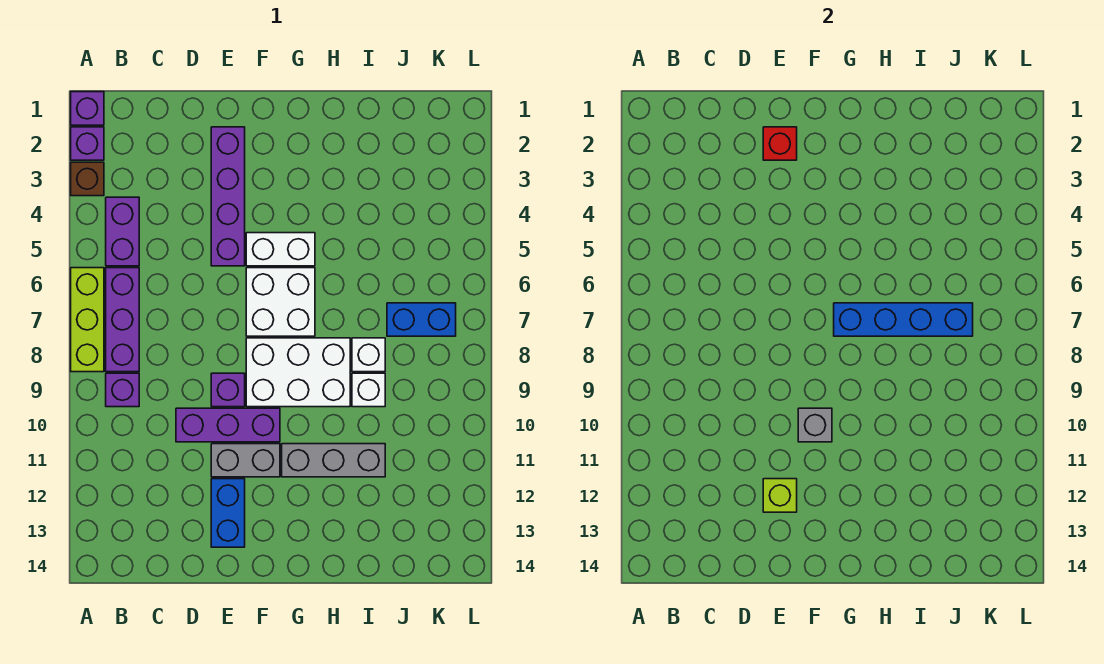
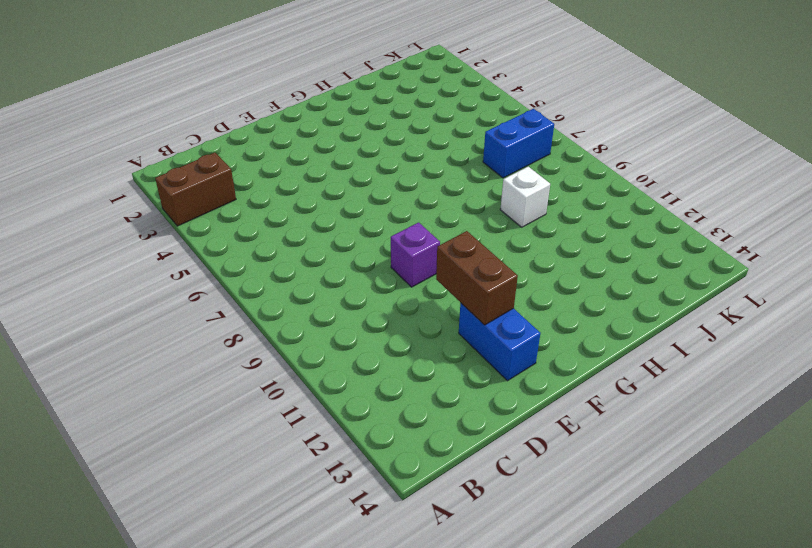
brown 1x2 brick [155,152,236,226] -> brown 1x1 brick [71,162,104,196]
brown 1x2 brick [436,231,518,325] -> lime 1x1 brick [763,479,797,512]
none -> purple 1x1 brick [71,92,104,125]
none -> purple 1x1 brick [71,127,104,160]
none -> lime 1x3 brick [71,268,104,372]

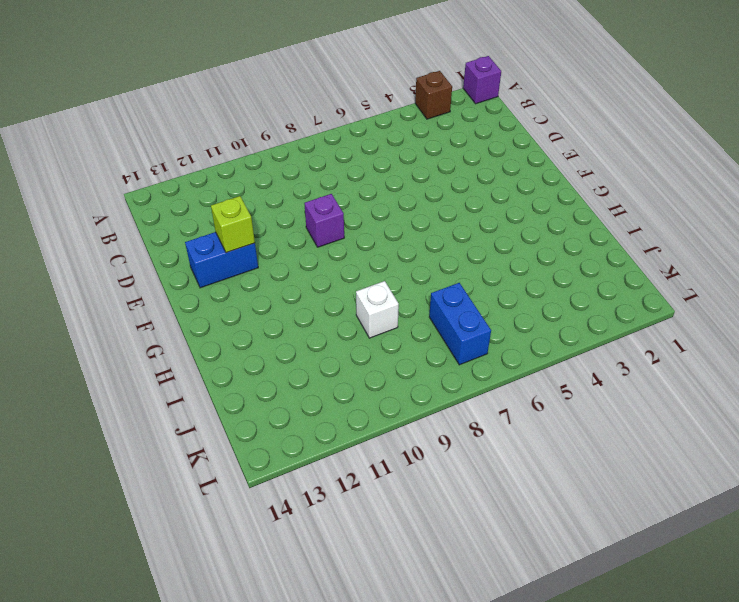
none -> purple 1x1 brick [71,127,104,160]
none -> lime 1x3 brick [71,268,104,372]
none -> purple 1x2 brick [106,197,139,266]

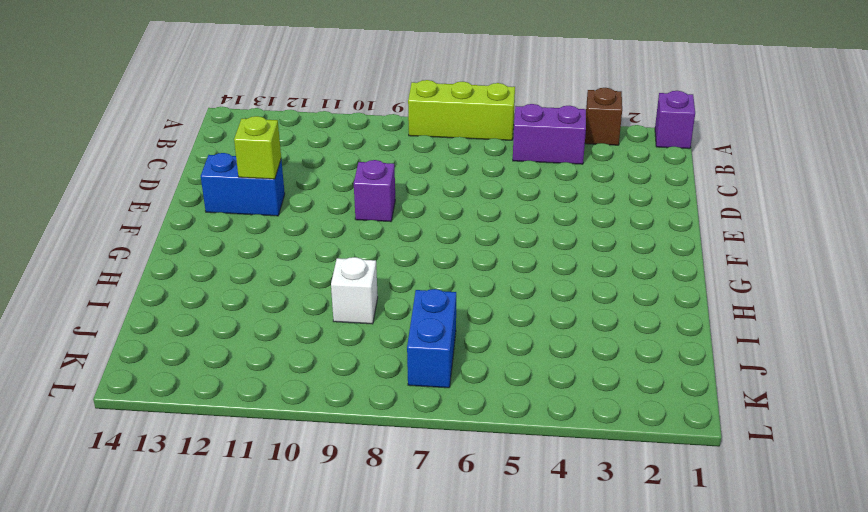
none -> purple 1x1 brick [71,127,104,160]
none -> purple 1x3 brick [106,268,139,372]
none -> purple 1x1 brick [106,373,139,407]

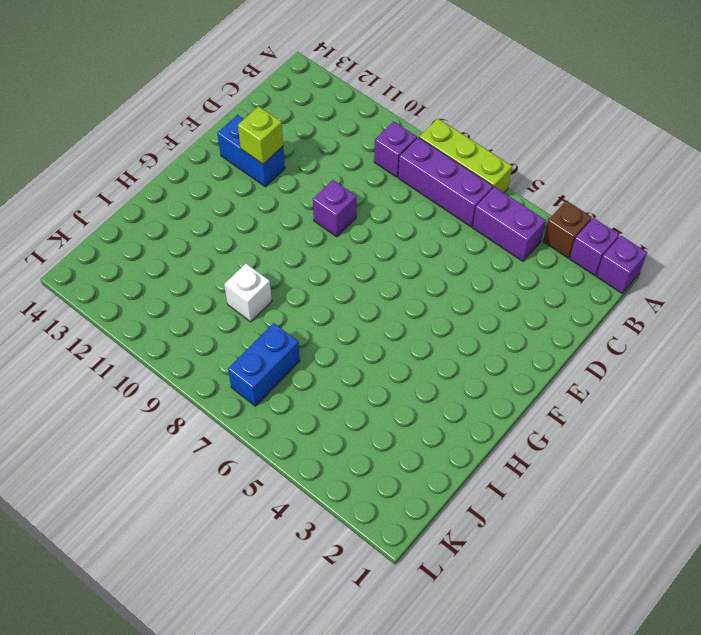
none -> purple 1x3 brick [176,408,280,442]
none -> purple 1x4 brick [211,127,245,266]
none -> grey 1x2 brick [211,444,280,477]

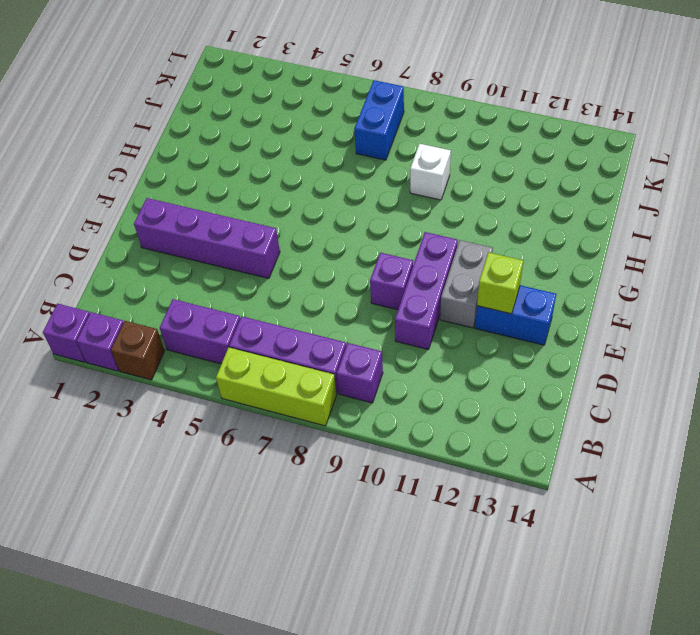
none -> white 1x2 brick [246,233,315,266]
none -> white 2x2 brick [246,268,315,336]
none -> white 2x3 brick [246,338,350,407]

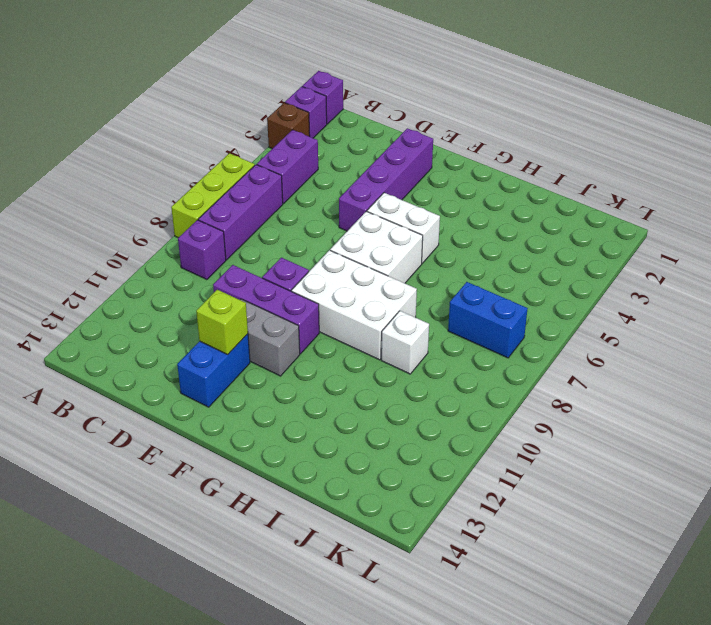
none -> grey 1x3 brick [282,444,385,477]
none -> white 1x1 brick [352,338,385,372]
none -> red 1x1 brick [763,127,797,160]

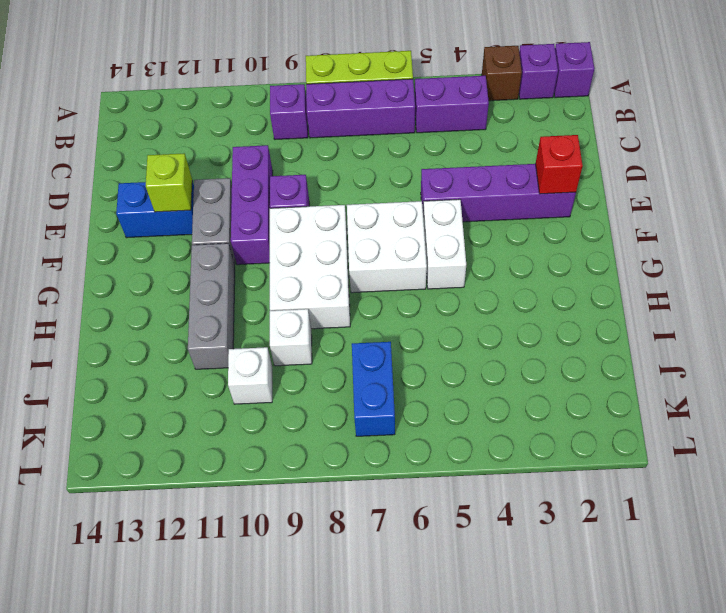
white 1x1 brick [228,347,272,404] -> white 1x1 brick moved to [352,338,385,372]
none -> grey 1x1 brick [798,408,832,442]
none -> blue 1x4 brick [834,303,973,336]

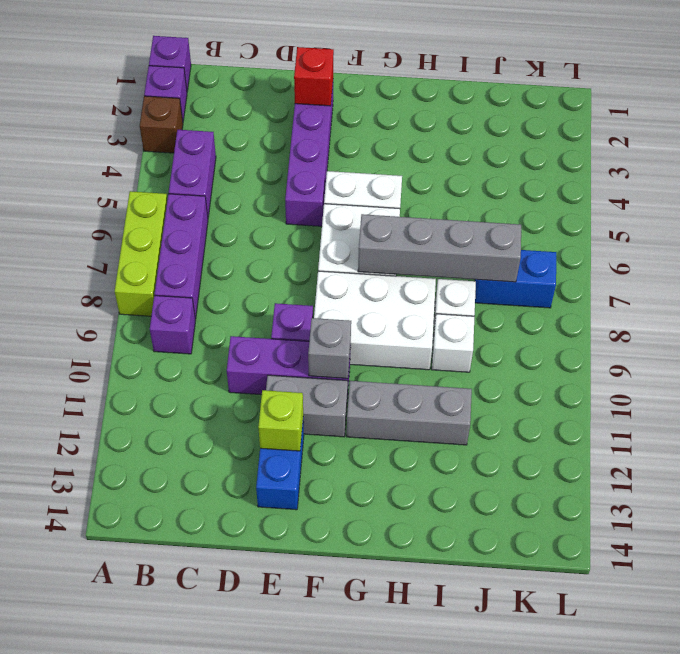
grey 1x4 brick [358,214,521,282] -> blue 1x4 brick [834,303,973,336]

